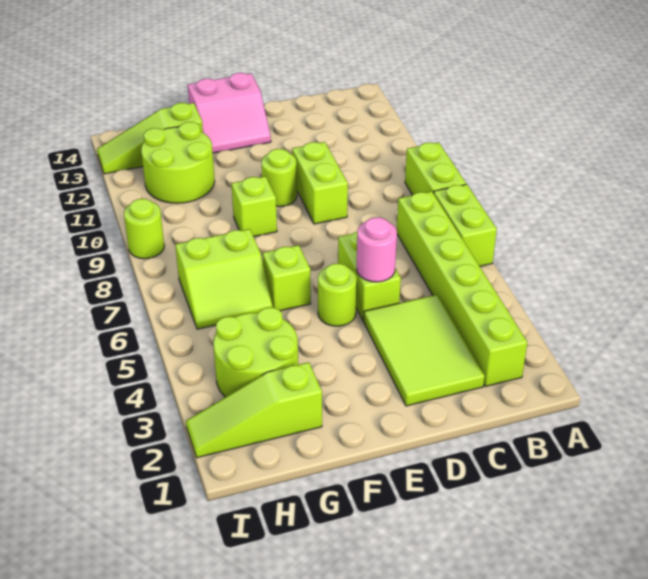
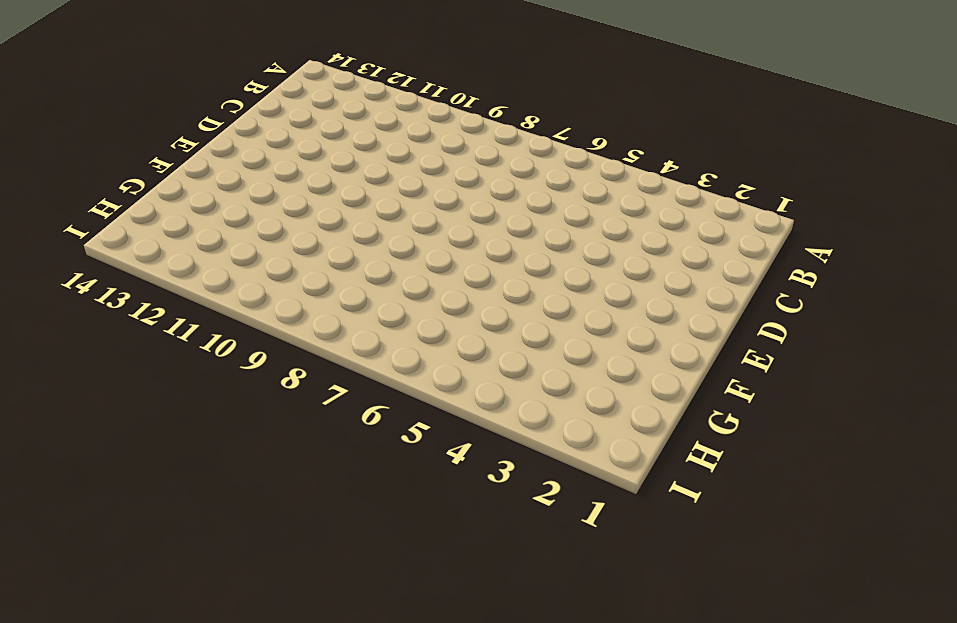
none -> lime 1x2 brick [434,184,497,266]
none -> lime 1x2 brick [405,142,466,195]
none -> lime 1x6 brick [397,191,527,386]

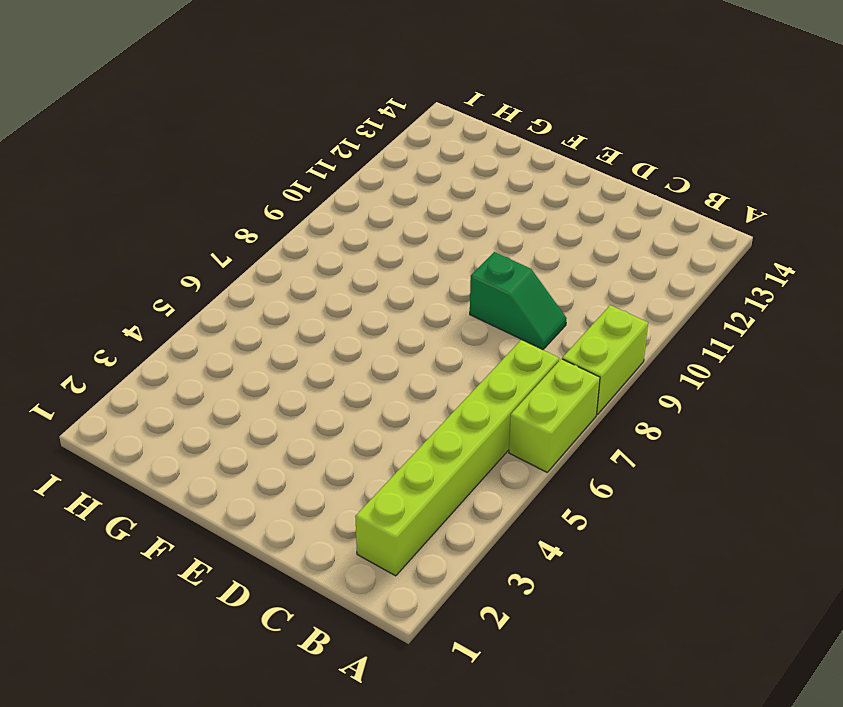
green 1x2 slope [470,252,567,350] -> lime 1x2 brick [292,142,348,224]
none -> lime 2x3 tile [364,295,485,406]
none -> lime 1x2 brick [338,232,401,321]
none -> lime 1x1 round brick [318,263,357,326]

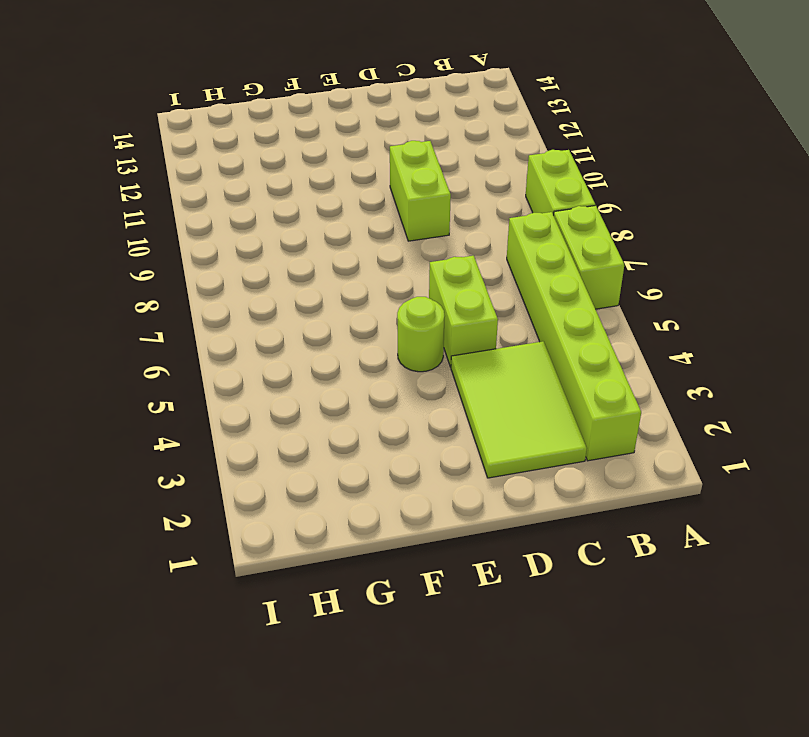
none -> lime 1x1 round brick [261,149,297,207]
none -> pink 2x2 slope [188,73,271,153]
none -> lime 1x1 brick [263,245,311,311]

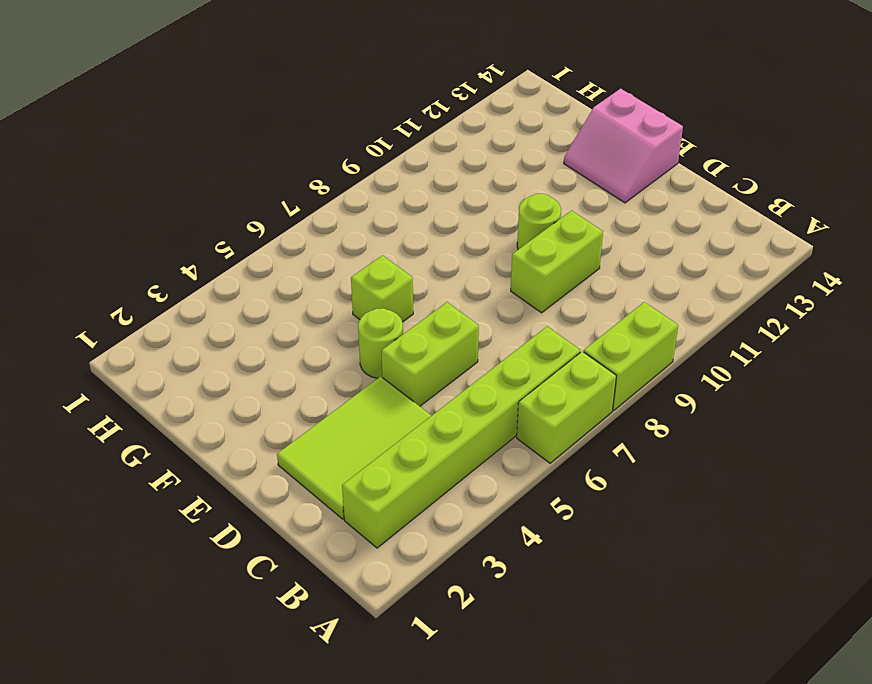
none -> lime 1x1 brick [232,176,277,237]
none -> lime 1x3 slope [186,362,322,458]
none -> lime 2x2 round brick [213,307,298,397]

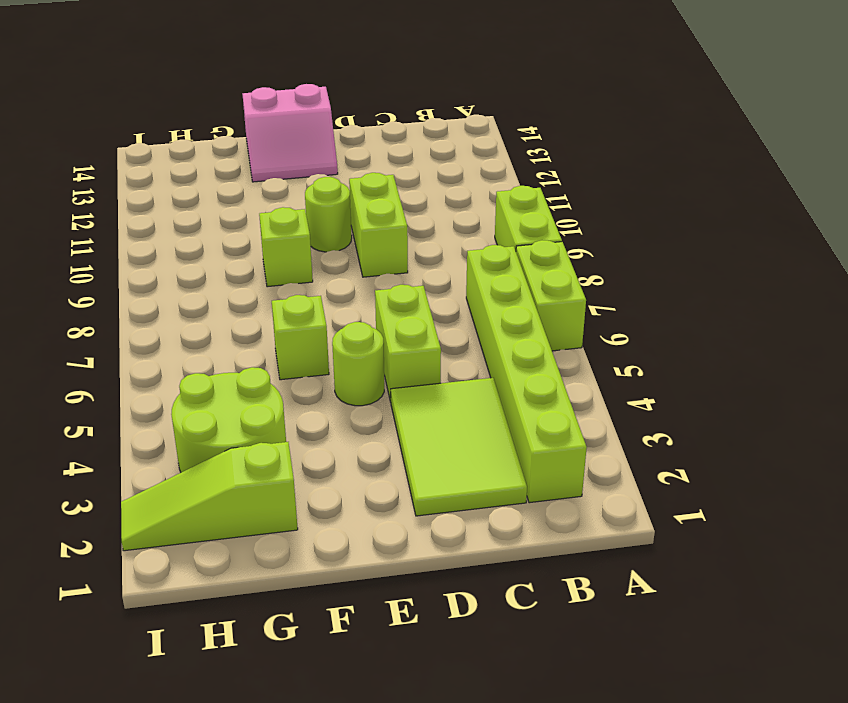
none -> lime 2x2 slope [175,229,273,329]
none -> lime 2x2 round brick [141,122,215,203]
none -> lime 1x3 slope [97,103,203,174]

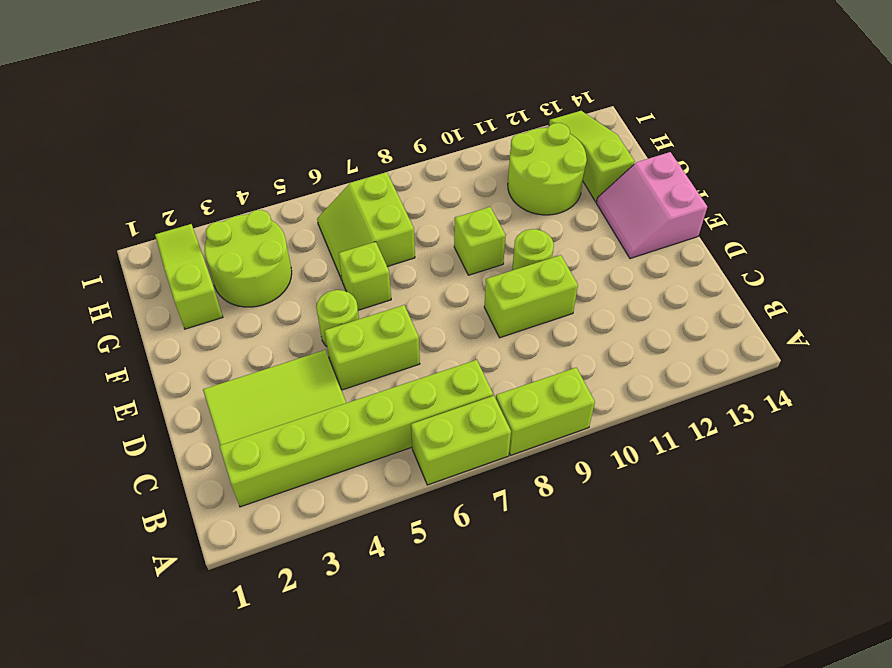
none -> lime 1x1 round brick [124,199,164,259]
none -> pink 1x1 round brick [357,217,397,282]

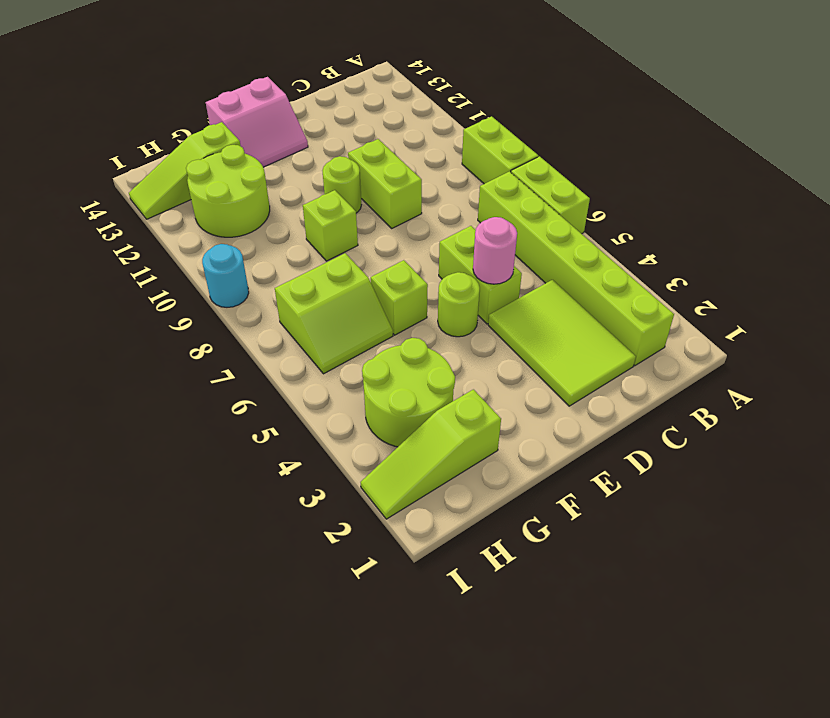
cyan 1x1 round brick [202,244,249,307] -> lime 1x1 round brick [124,199,164,259]

